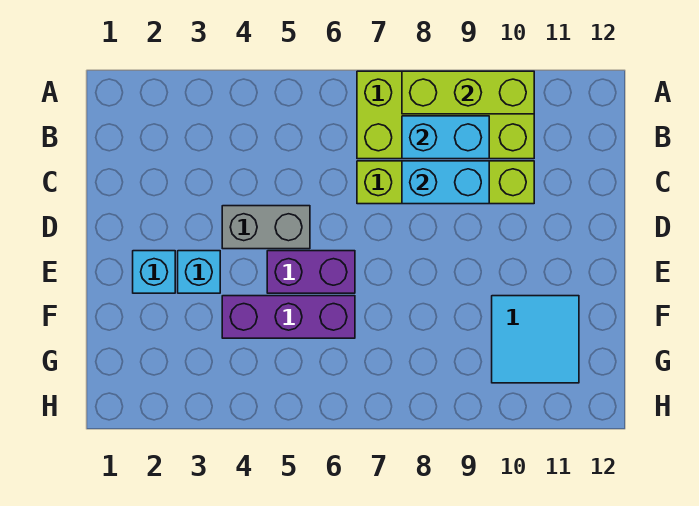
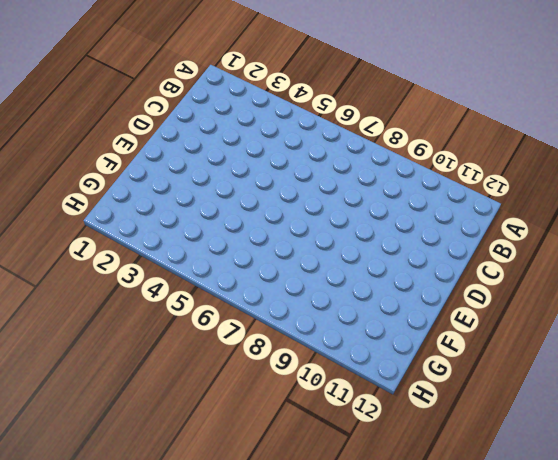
none -> lime 2x4 brick [357,71,534,159]
none -> lime 1x4 brick [357,161,534,204]

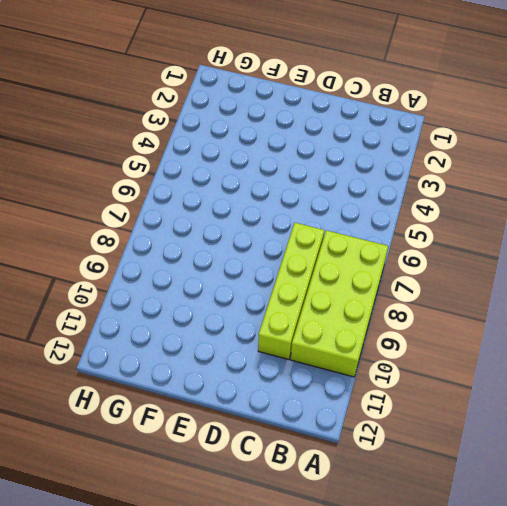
none -> grey 1x2 brick [222,206,310,249]
none -> cyan 1x1 brick [133,251,175,293]

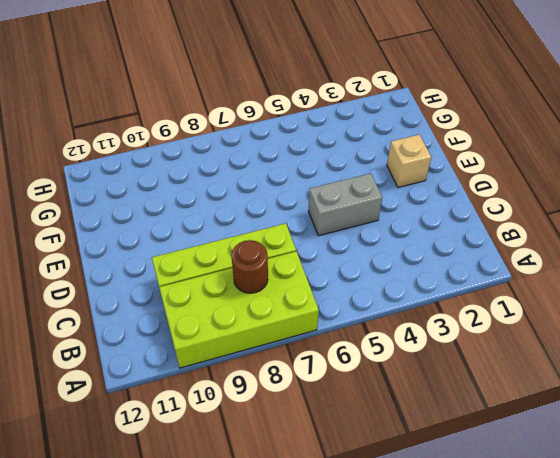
brown 1x1 round brick [231,240,268,293] -> cyan 1x2 brick [402,116,489,159]
tan 1x1 brick [387,135,431,187] -> cyan 1x1 brick [133,251,175,293]
none -> cyan 1x1 brick [178,251,220,293]
none -> purple 1x2 brick [267,251,355,293]

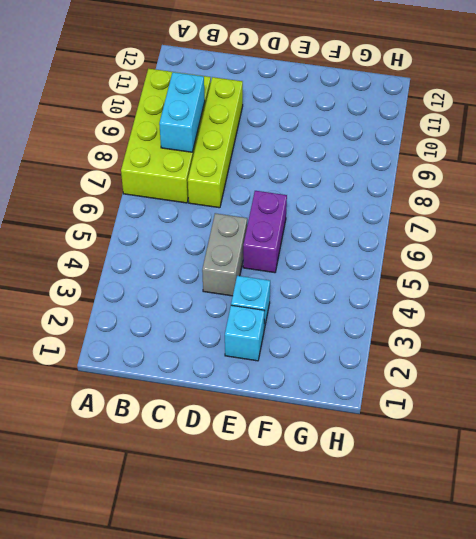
none -> purple 1x3 brick [222,296,355,338]
none -> cyan 2x2 tile [492,296,579,383]

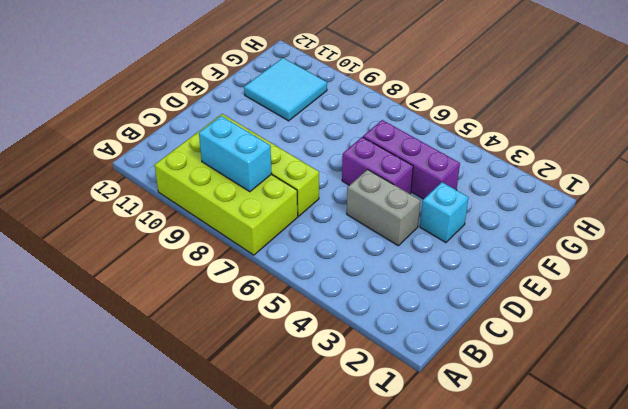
none -> cyan 1x1 brick [133,251,175,293]
none -> lime 1x3 brick [402,71,534,114]

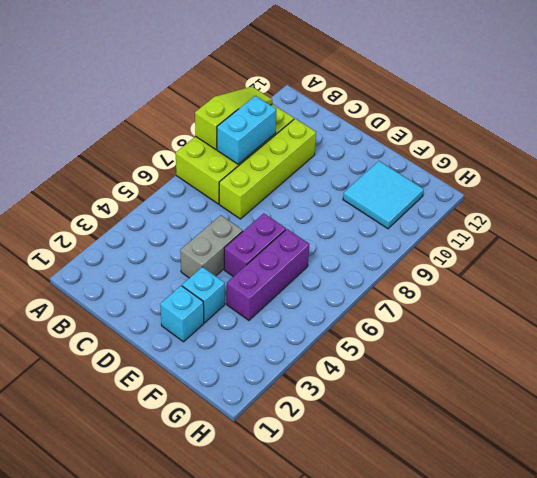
lime 1x3 slope [195,87,272,150] -> lime 1x3 brick [402,71,534,114]
none -> cyan 1x2 brick [402,161,489,204]

